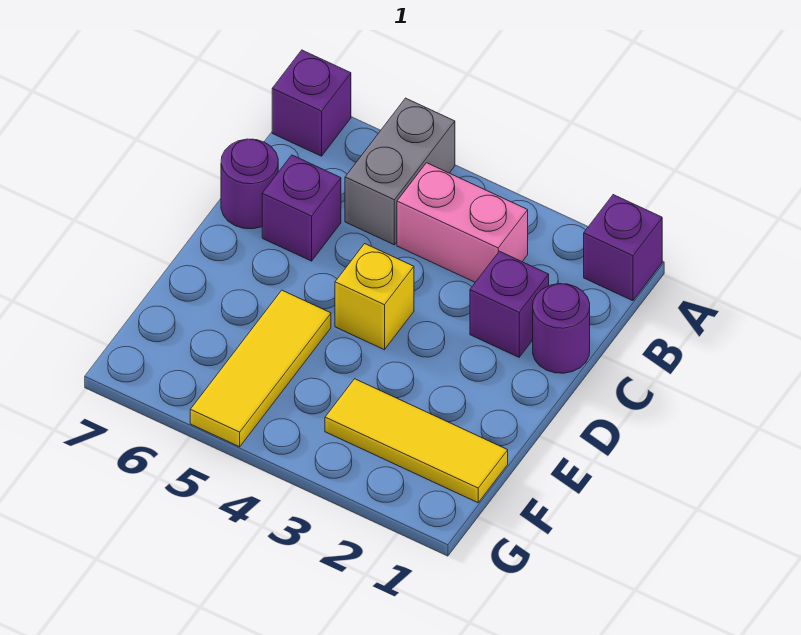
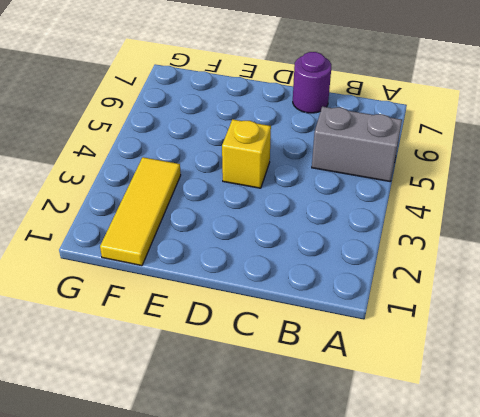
none -> purple 1x1 brick [584,195,662,301]
none -> purple 1x1 brick [272,50,351,156]

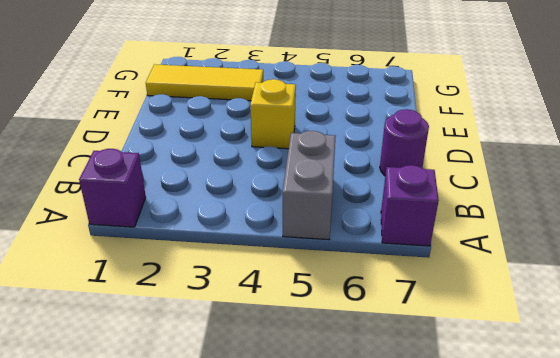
none -> pink 1x2 brick [397,163,528,282]
none -> purple 1x1 round brick [533,284,590,373]

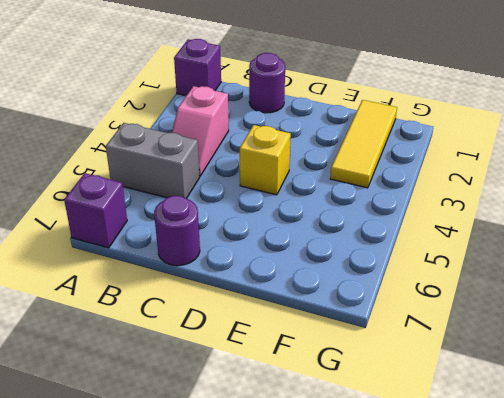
pink 1x2 slope [172,86,229,176] -> pink 1x2 brick [397,163,528,282]
none -> purple 1x1 brick [470,251,549,357]
none -> purple 1x1 brick [262,155,341,261]

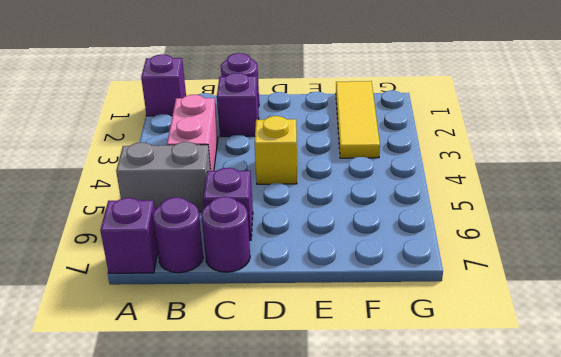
purple 1x1 round brick [153,197,203,273] -> none
none -> yellow 1x3 tile [190,290,331,447]

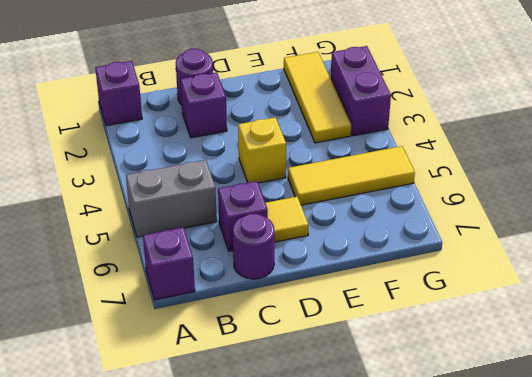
yellow 1x1 tile [266,197,309,242] -> none
purple 1x2 brick [331,46,391,136] -> none
none -> pink 1x2 brick [397,163,528,282]

